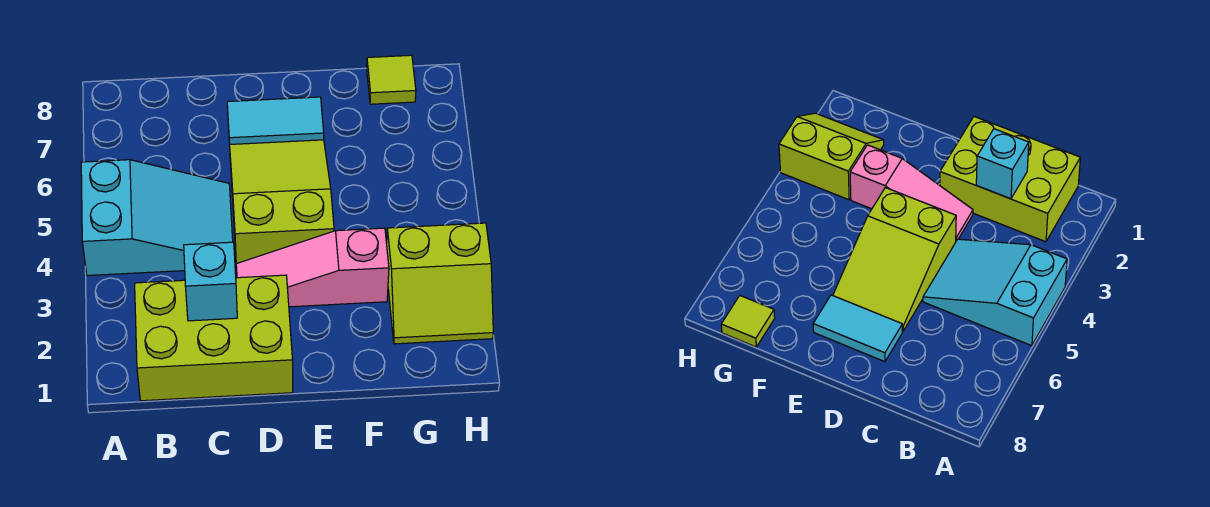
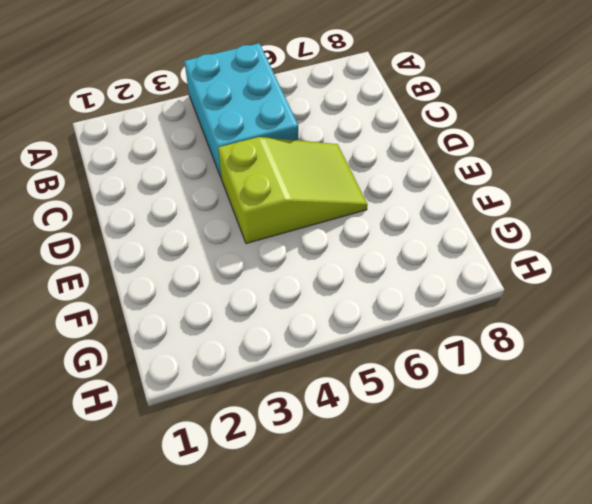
cyan 2x3 brick [184,43,298,179] -> cyan 2x3 slope [81,160,233,276]
none -> lime 2x3 brick [135,275,293,401]
none -> pink 1x3 slope [236,228,389,307]

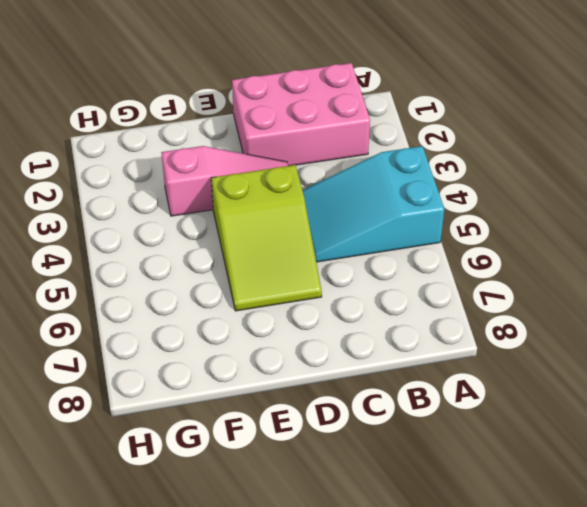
pink 2x3 brick [232,63,370,166] -> lime 2x3 brick [135,275,293,401]
none -> cyan 1x2 tile [227,97,324,145]
none -> lime 2x2 slope [387,223,493,344]

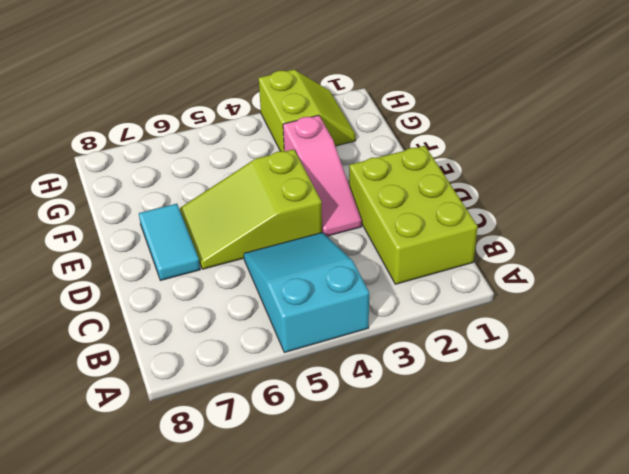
none -> lime 1x1 tile [367,55,416,104]
none -> cyan 1x1 brick [184,242,237,321]

